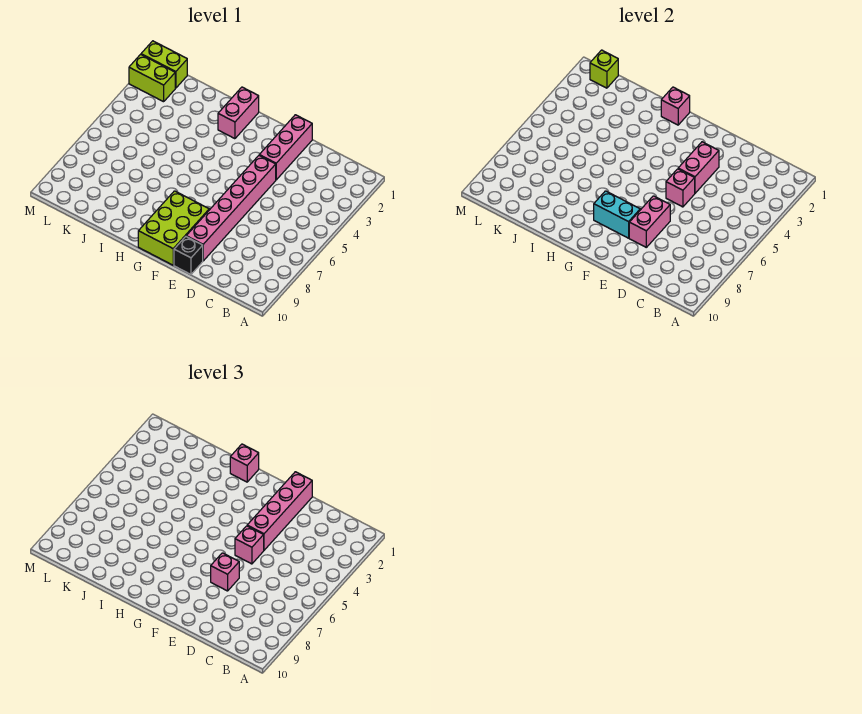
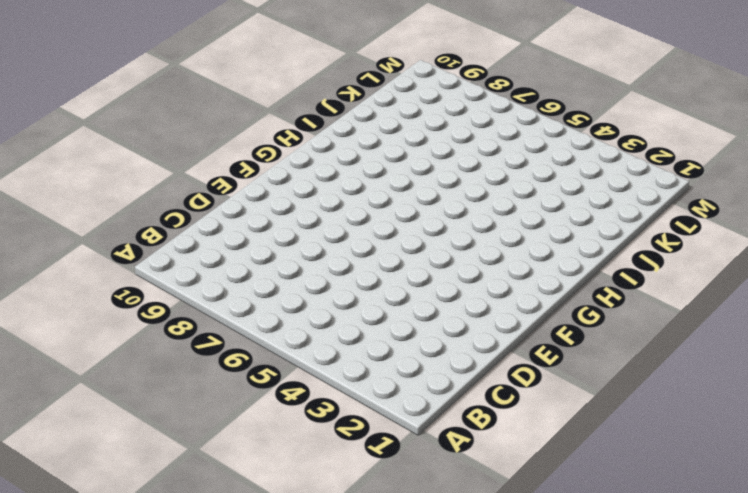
none -> pink 1x3 brick [259,115,312,180]
none -> pink 1x6 brick [186,156,276,261]
none -> black 1x1 brick [174,237,203,274]

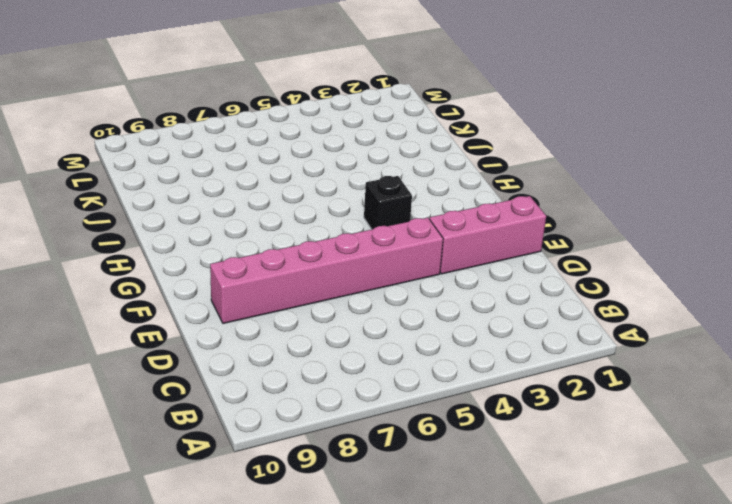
black 1x1 brick [364,176,412,229] -> black 1x1 brick moved to [174,237,203,274]
none -> lime 2x3 brick [138,191,209,265]
none -> pink 1x2 brick [218,87,259,139]
none -> lime 1x2 brick [141,41,187,88]

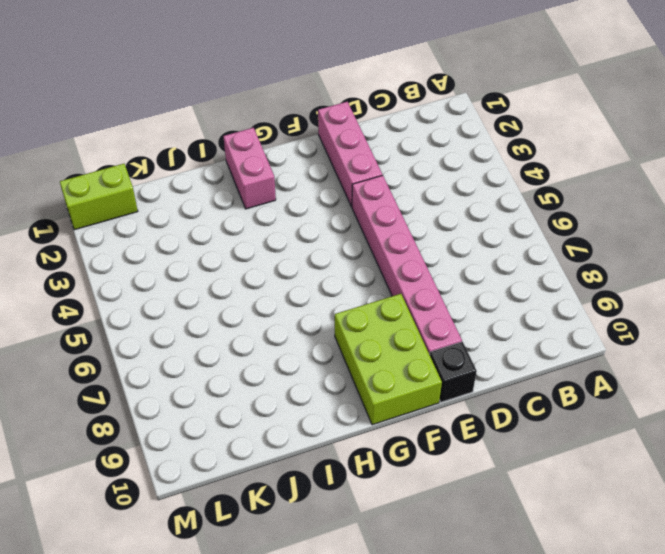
none -> lime 1x2 brick [129,54,175,102]
none -> pink 1x2 brick [678,142,719,193]
none -> pink 1x1 brick [666,169,695,207]

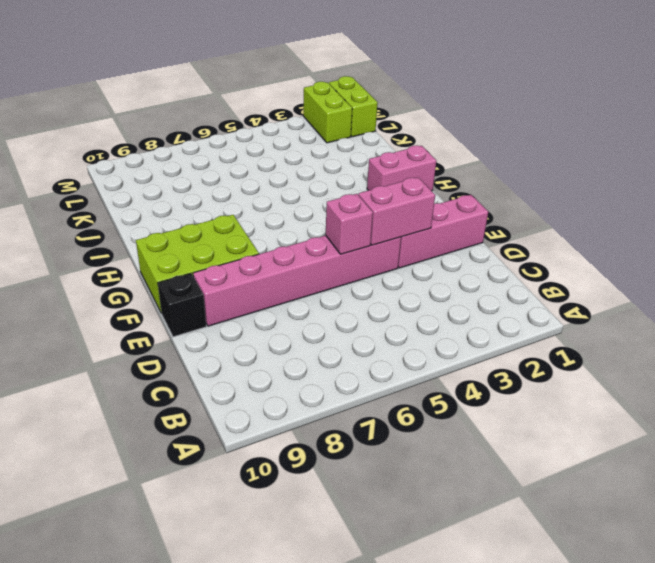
none -> pink 1x2 brick [629,196,670,247]
none -> cyan 1x2 brick [594,191,640,238]
none -> pink 1x1 brick [661,87,690,125]

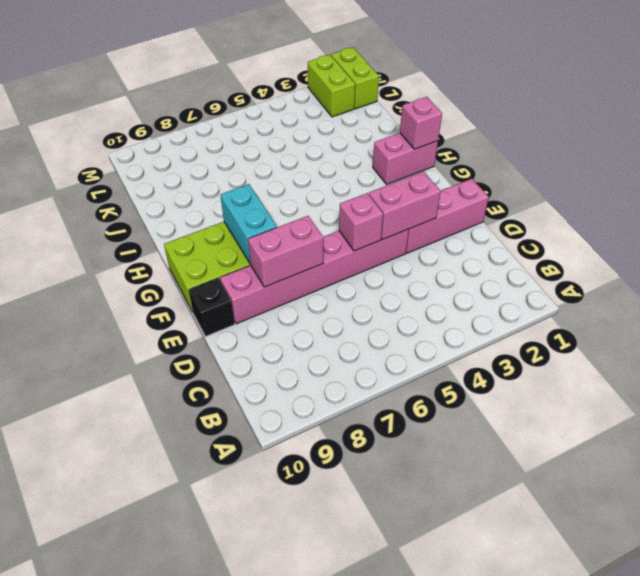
none -> lime 1x1 brick [590,50,618,88]
none -> pink 1x4 brick [247,472,312,550]
none -> pink 1x1 brick [235,526,264,564]

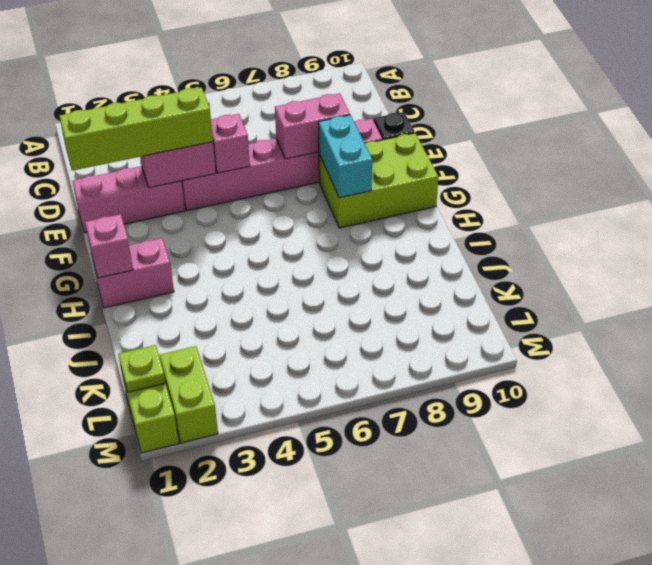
lime 1x4 brick [59,87,213,171] -> pink 1x4 brick [247,472,312,550]
lime 1x1 plate [118,345,165,392] -> lime 1x1 brick [590,50,618,88]
none -> pink 1x1 brick [235,526,264,564]
none -> pink 1x1 brick [211,553,239,591]
none -> pink 1x1 brick [230,444,259,482]

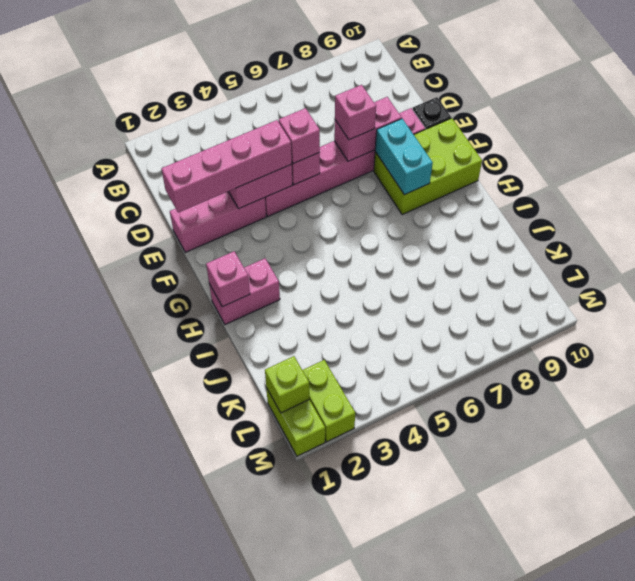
none -> pink 1x1 brick [230,444,259,482]

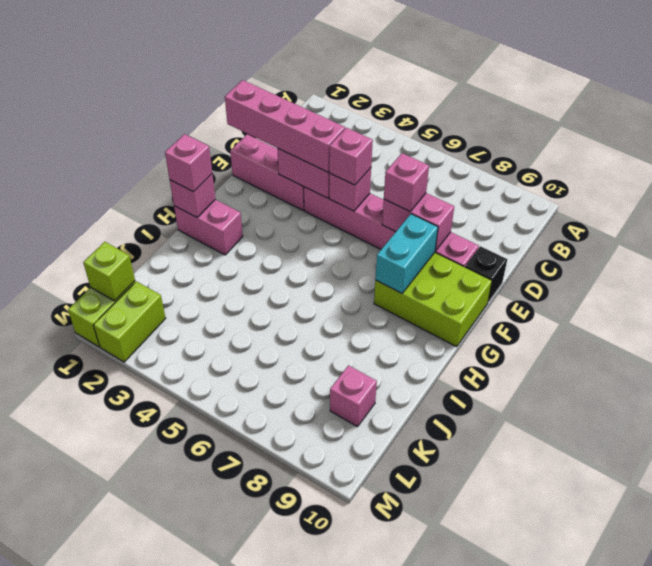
pink 1x1 brick [330,365,377,427] -> none

